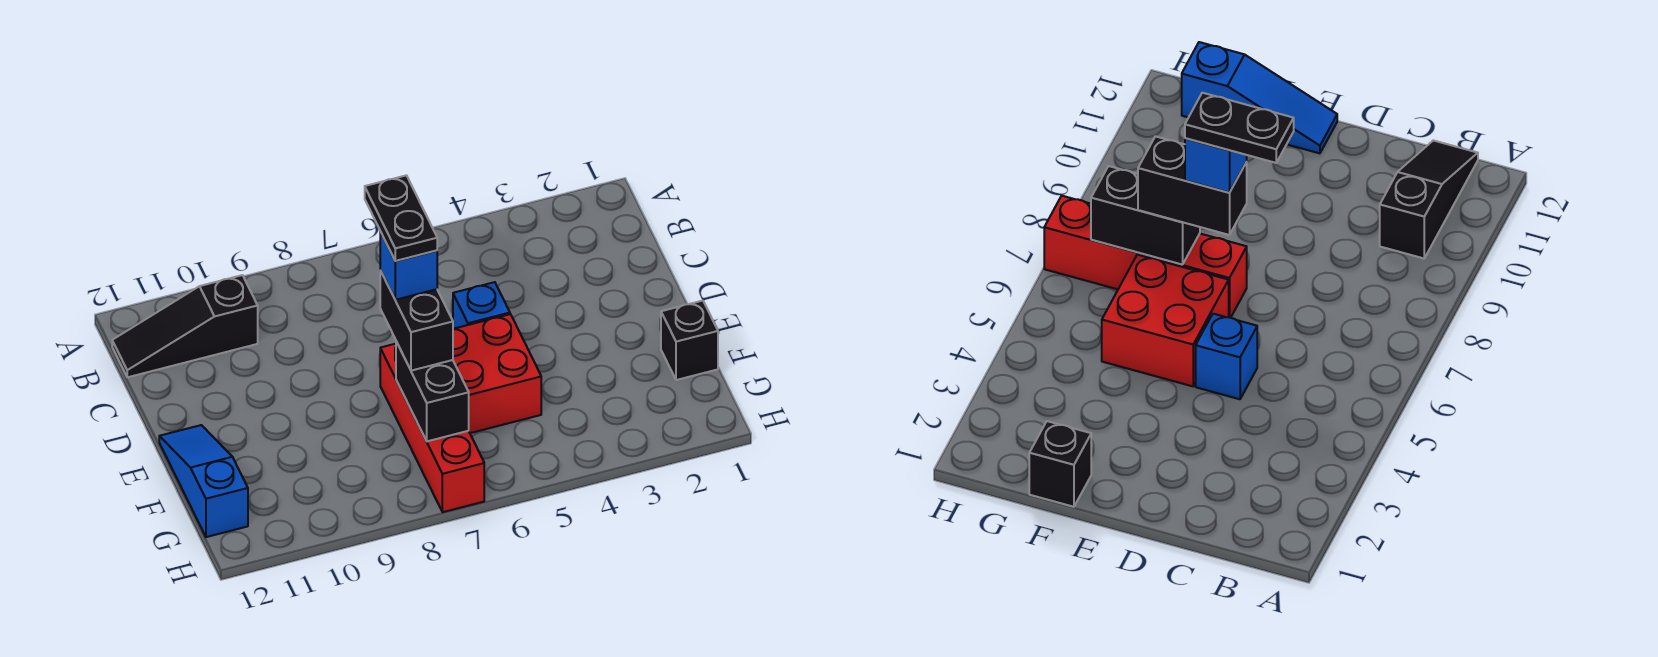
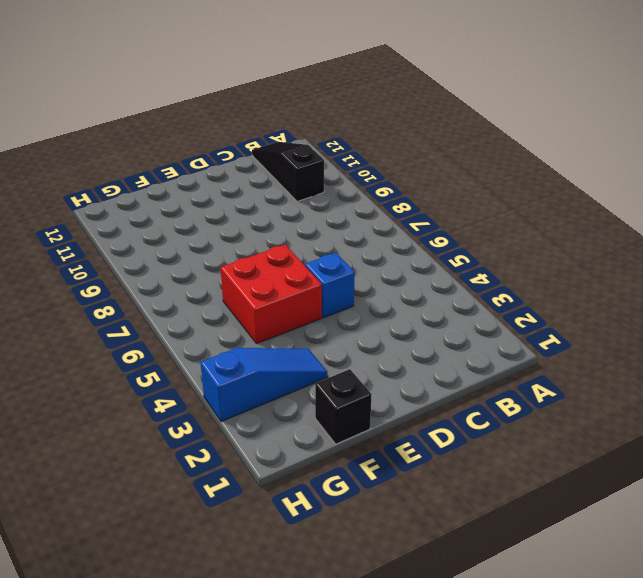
blue 1x3 slope [201,348,327,422] -> blue 1x3 slope moved to [159,425,248,537]
none -> red 1x4 brick [380,344,484,512]
none -> black 1x2 brick [396,342,469,441]

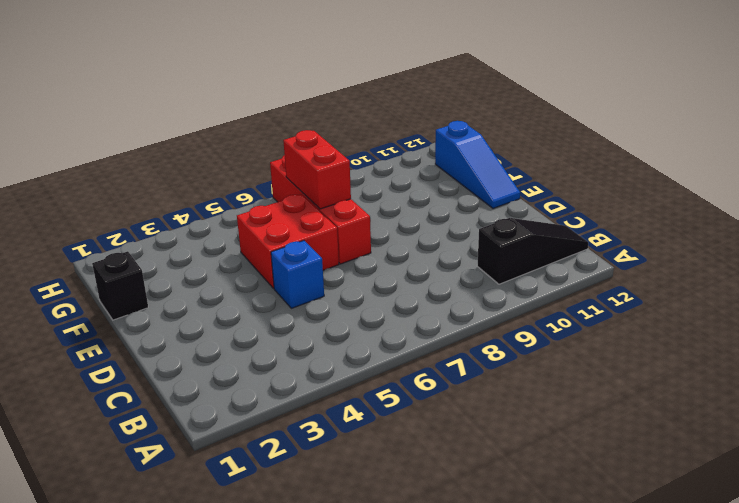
red 1x2 brick [283,130,351,209] -> black 1x2 brick [396,342,469,441]
none -> black 1x2 brick [380,271,453,371]
none -> blue 1x1 brick [380,232,437,300]

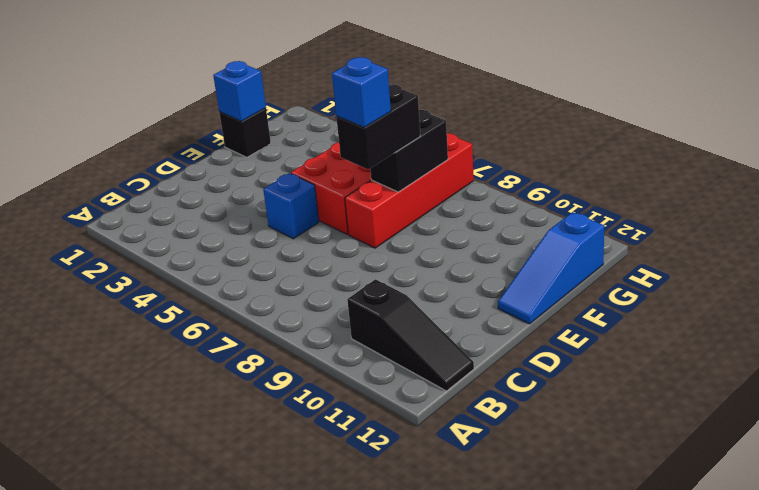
blue 1x1 brick [213,61,266,121] -> none
none -> black 1x2 plate [365,175,437,261]

